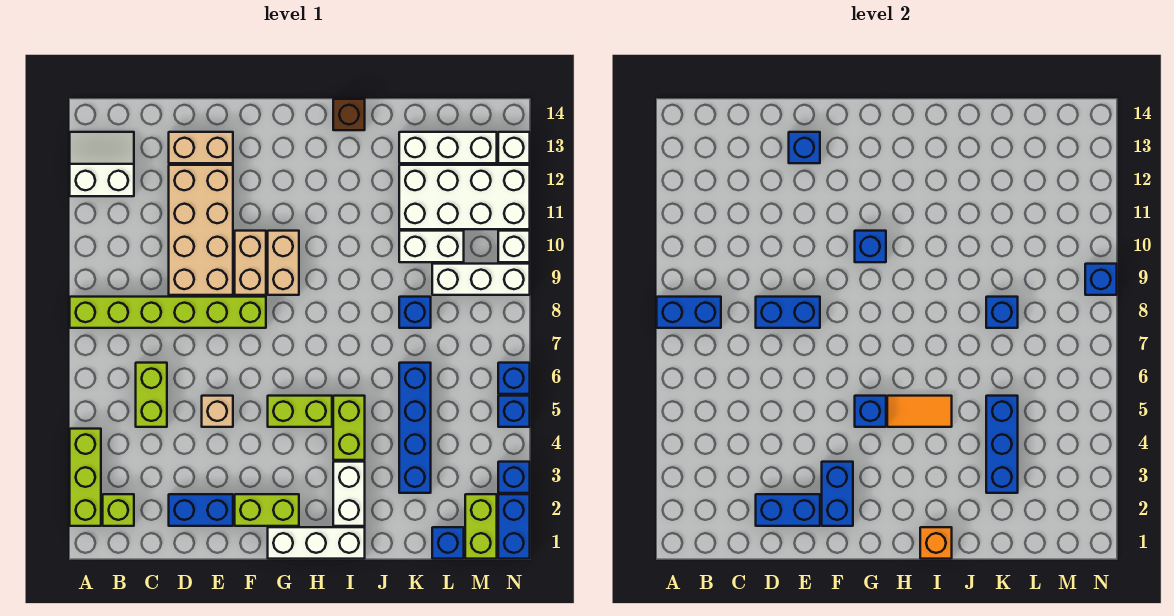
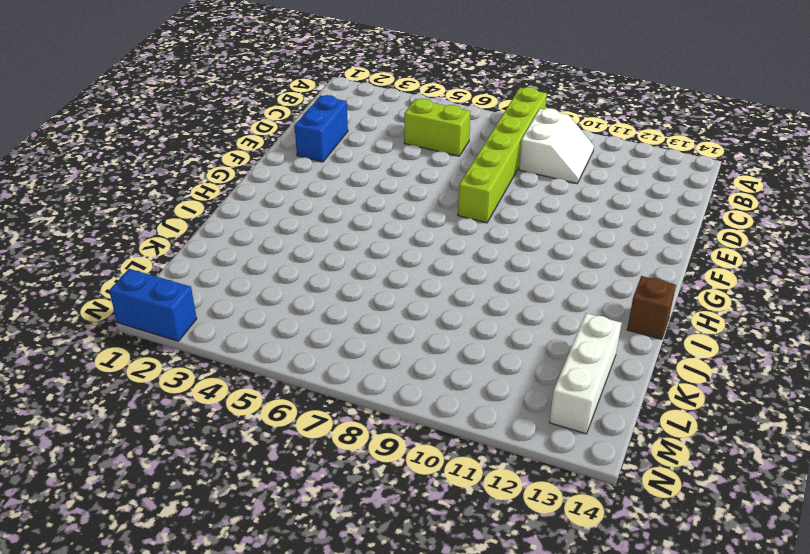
white 2x2 slope [519,108,594,183] -> white 2x2 slope moved to [70,132,134,196]
none -> lime 1x3 brick [70,429,101,526]
none -> lime 1x1 brick [103,494,134,526]
none -> tan 2x4 brick [169,165,233,295]
none -> tan 1x2 brick [169,132,233,163]

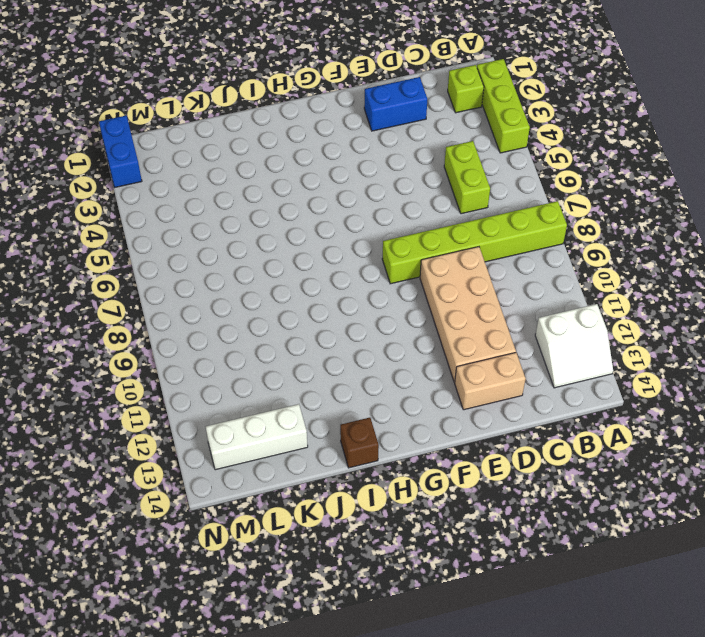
none -> tan 1x1 brick [202,396,233,427]
none -> lime 1x2 brick [235,494,299,526]
none -> tan 1x2 brick [235,231,266,295]
none -> white 1x3 brick [268,527,365,559]

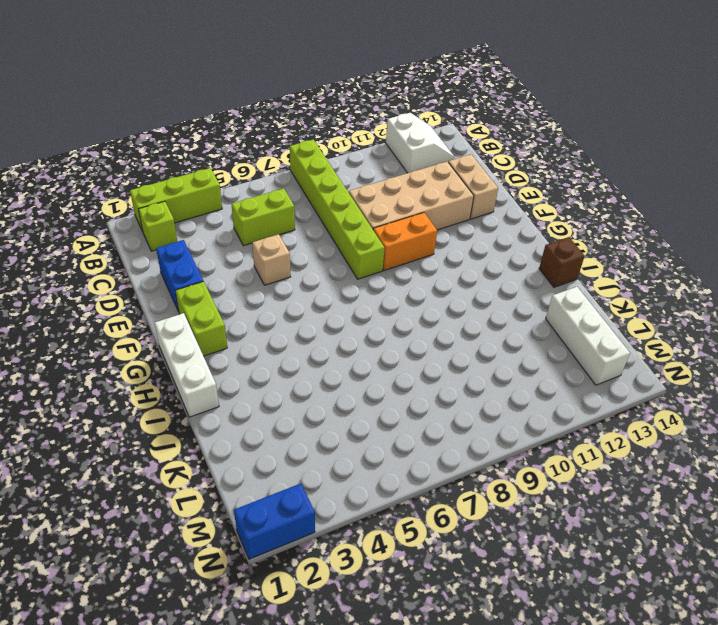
orange 1x2 brick [373,213,437,271] -> tan 1x2 brick [235,231,266,295]
none -> lime 1x2 brick [268,396,332,427]
none -> tan 1x2 brick [268,231,299,295]
none -> white 1x2 brick [333,462,365,526]
none -> lime 1x2 brick [333,396,365,460]

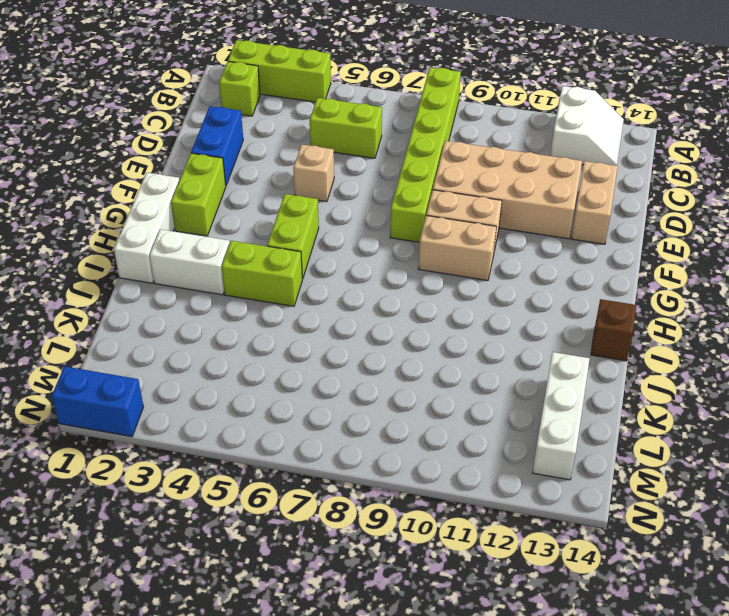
none -> blue 1x4 brick [399,363,431,493]
none -> blue 1x1 brick [399,297,431,328]
none -> white 1x2 brick [399,231,464,262]
none -> white 2x4 brick [399,165,530,229]

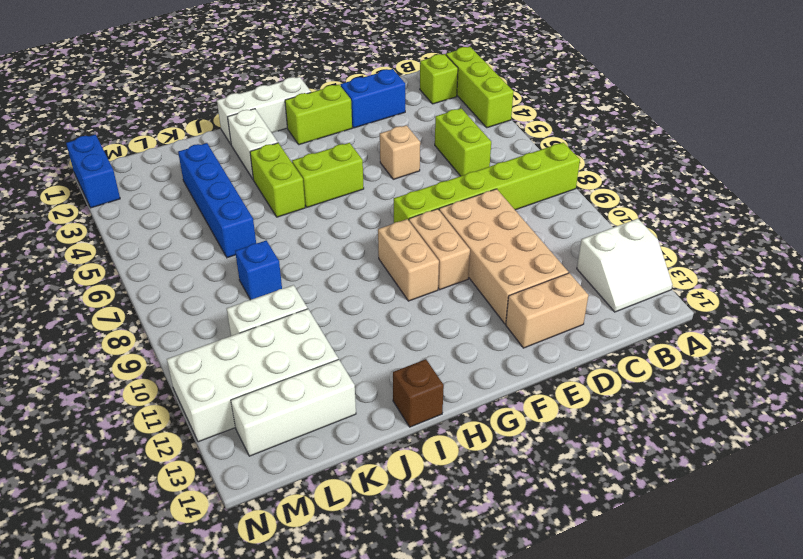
none -> blue 1x1 brick [432,527,464,559]
none -> white 1x3 brick [432,264,530,295]
none -> lime 1x2 brick [465,494,497,559]
none -> blue 1x1 brick [498,462,530,493]

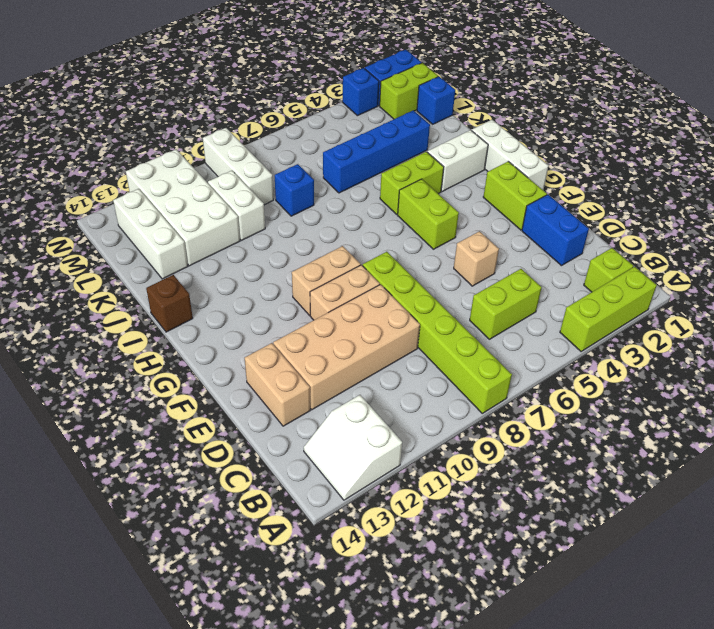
none -> blue 1x1 brick [498,396,530,427]
none -> blue 1x1 brick [498,363,530,394]
none -> white 1x1 brick [498,231,530,262]
none -> white 1x1 brick [498,132,530,163]

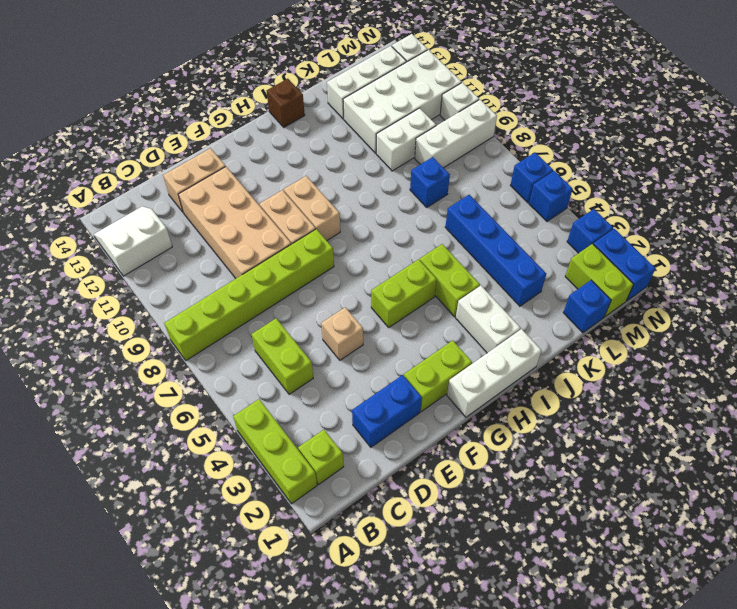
none -> blue 1x2 brick [657,297,721,328]
none -> blue 1x2 brick [756,494,820,526]
none -> blue 1x2 brick [756,297,820,328]
none -> blue 1x1 brick [789,132,820,163]

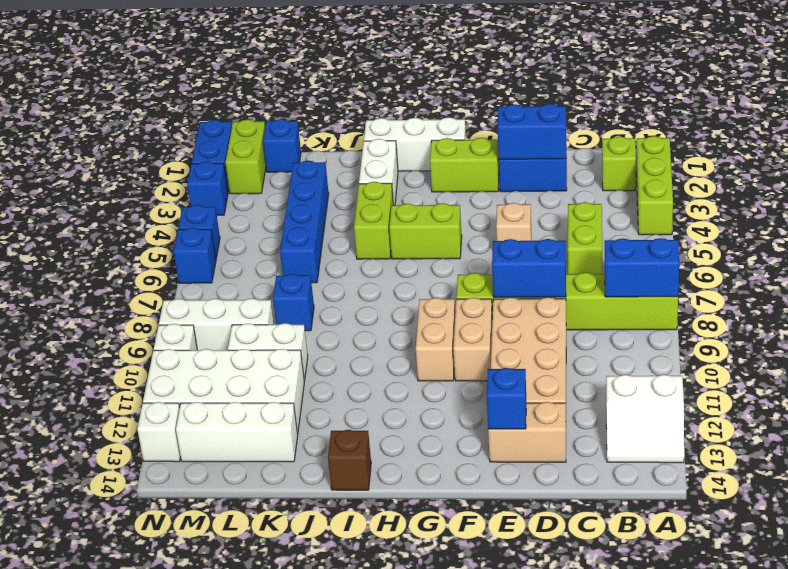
none -> blue 1x2 brick [822,462,853,526]
none -> blue 1x1 brick [855,396,886,427]
none -> blue 1x1 brick [855,231,886,262]
none -> orange 1x2 tile [887,396,952,427]

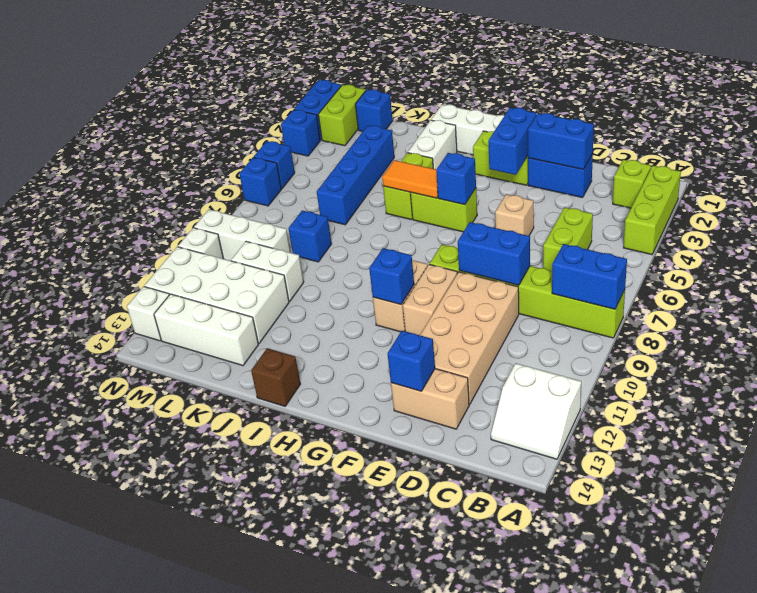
none -> orange 1x1 brick [920,527,952,559]
none -> blue 1x3 brick [986,396,1018,493]
none -> blue 1x1 brick [986,297,1018,328]
none -> blue 1x1 brick [1085,264,1117,295]

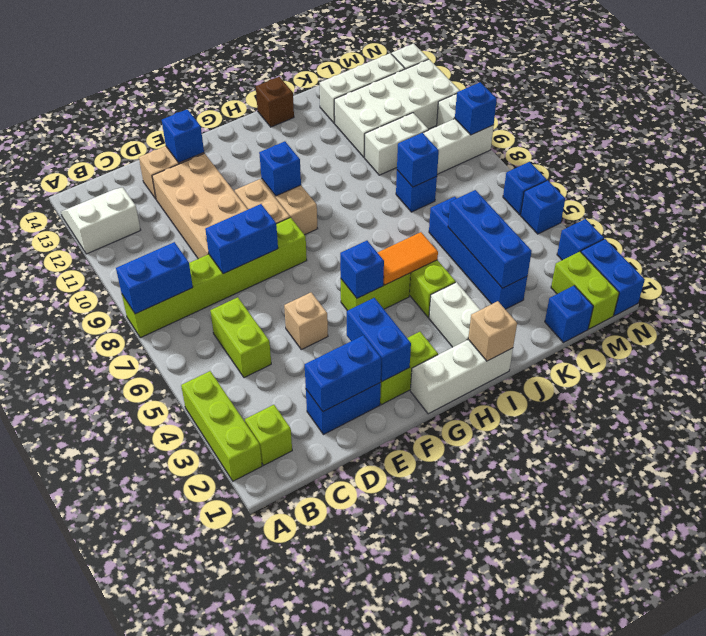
tan 1x1 brick [468,301,517,361] -> orange 1x1 brick [920,527,952,559]

